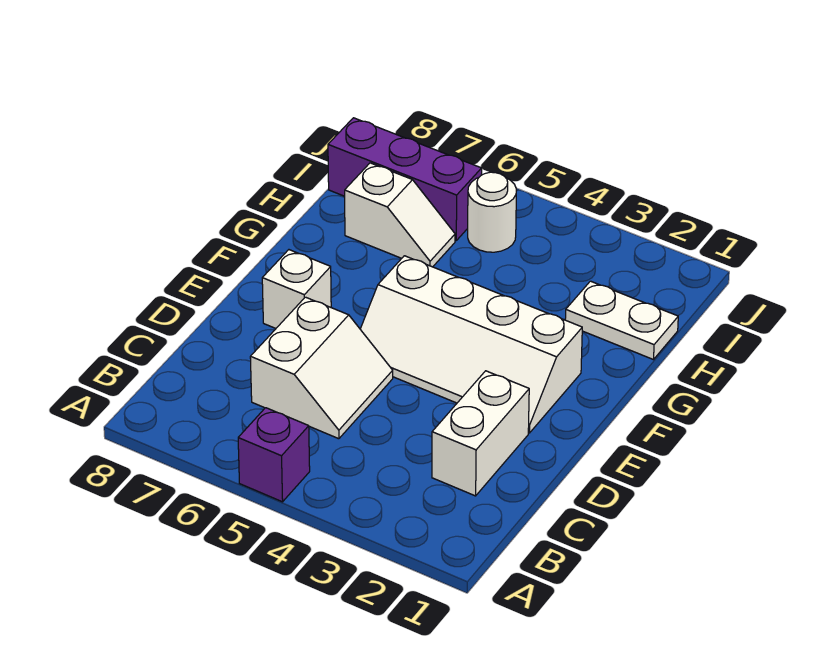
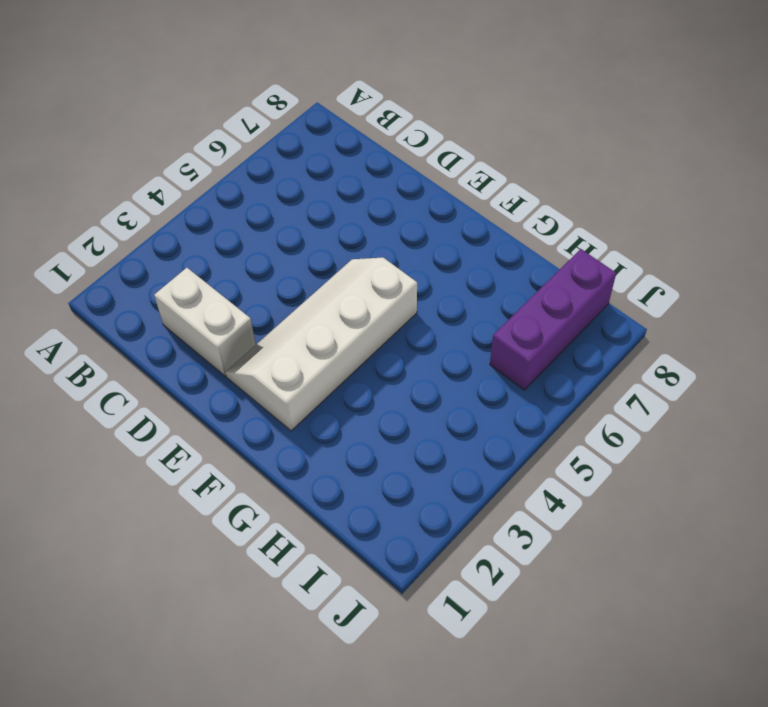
none -> purple 1x1 brick [238,408,310,502]
none -> white 2x2 slope [250,297,393,439]

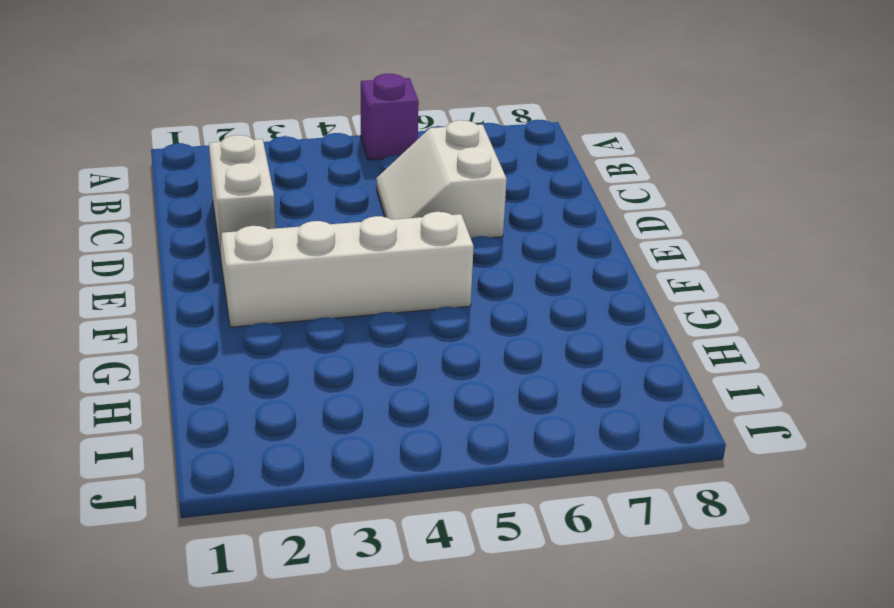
none -> white 1x1 brick [262,250,331,328]
none -> white 1x2 plate [565,281,678,360]

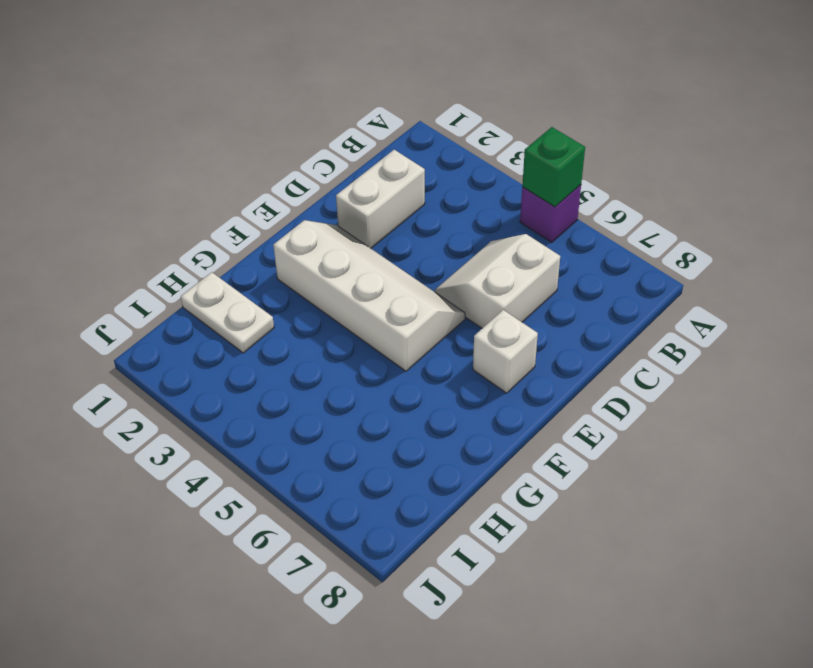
green 1x1 brick [522,127,585,207] -> none
none -> white 1x2 slope [345,163,455,267]
none -> white 1x1 round brick [468,172,517,252]

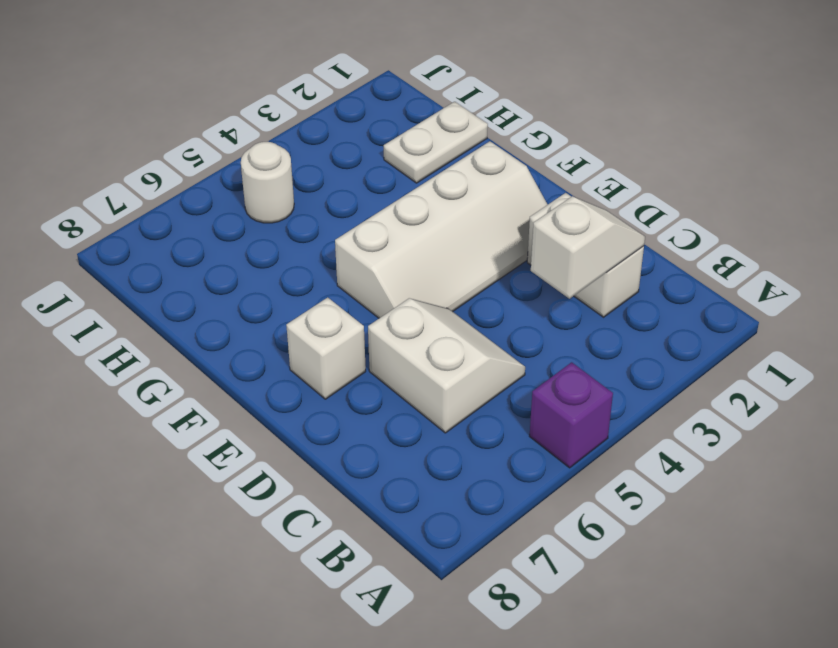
white 1x2 slope [531,196,645,299] -> white 1x2 slope moved to [345,163,455,267]
none -> purple 1x3 brick [328,118,482,241]

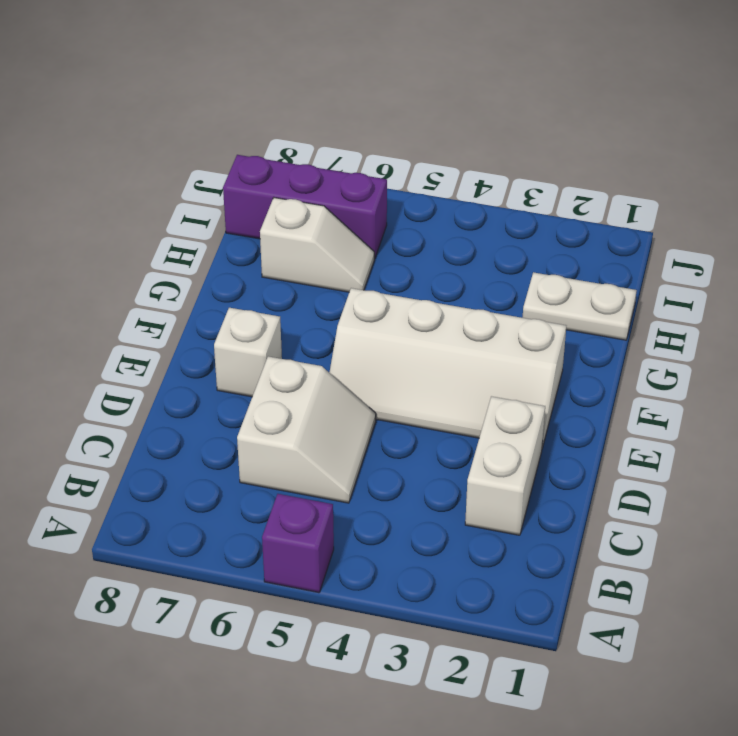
none -> white 1x1 round brick [468,172,517,252]

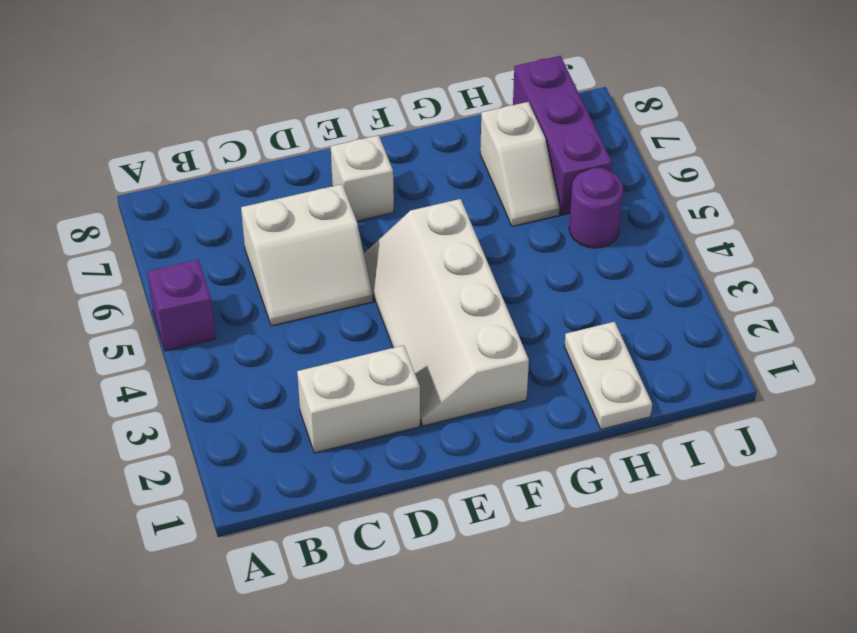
purple 1x1 round brick [569,168,623,248] -> white 1x1 round brick [468,172,517,252]

